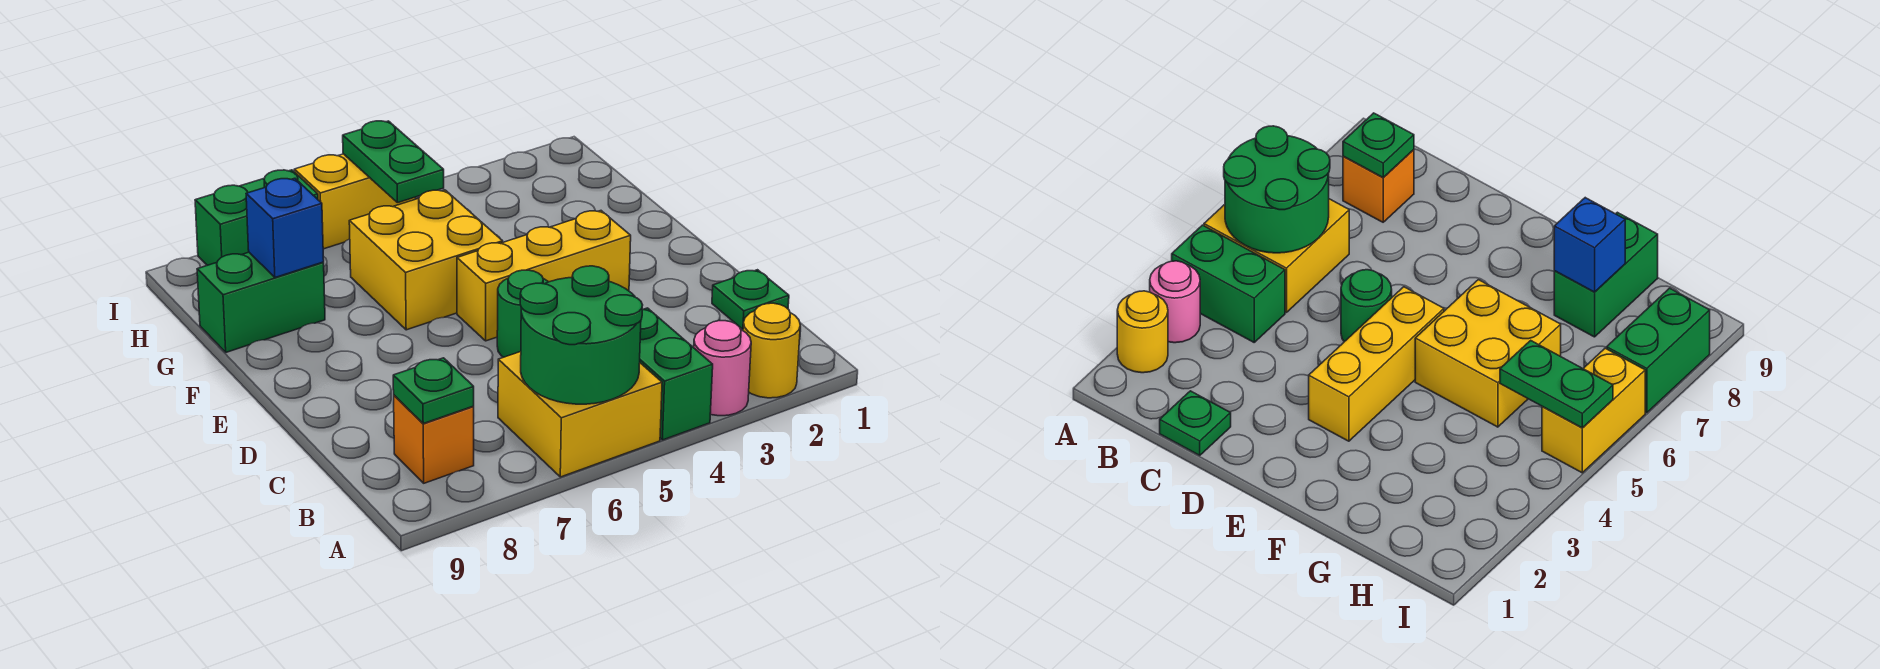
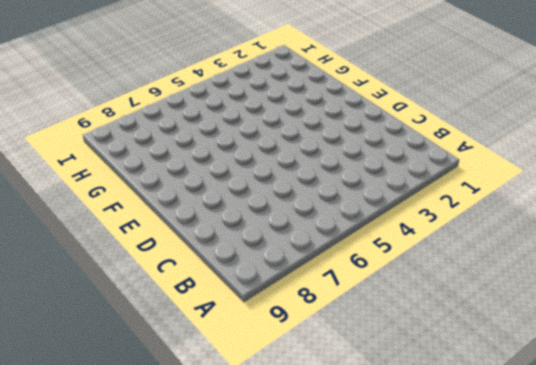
none -> yellow 1x1 round brick [743,303,800,398]
none -> pink 1x1 round brick [694,321,751,416]
none -> green 1x2 brick [640,308,713,440]

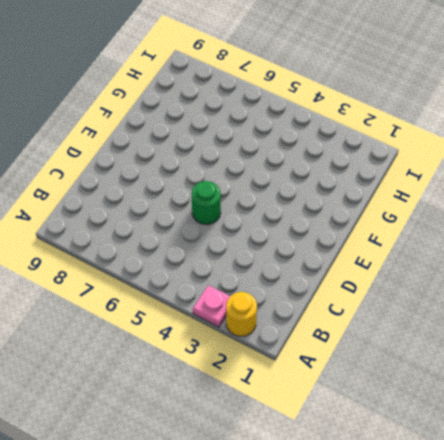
pink 1x1 plate [193,285,230,327] -> pink 1x1 round brick [694,321,751,416]
none -> green 1x2 brick [640,308,713,440]
none -> yellow 2x2 brick [498,352,662,477]
none -> orange 1x1 brick [394,395,474,483]

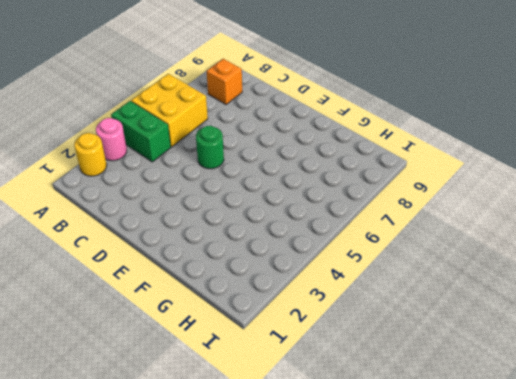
none -> green 1x1 plate [712,270,789,329]
none -> yellow 1x3 brick [457,211,631,341]
none -> yellow 2x2 brick [349,190,503,330]

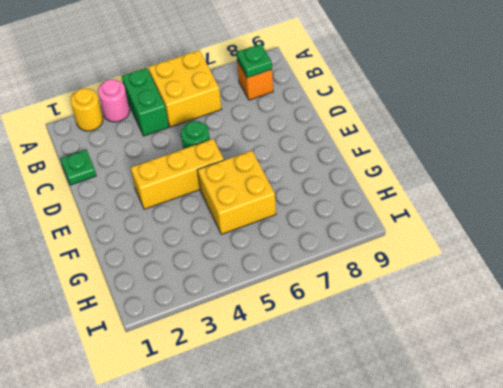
none -> green 1x2 brick [197,252,325,352]
none -> yellow 1x2 brick [294,154,416,249]
none -> green 1x2 brick [195,170,318,265]

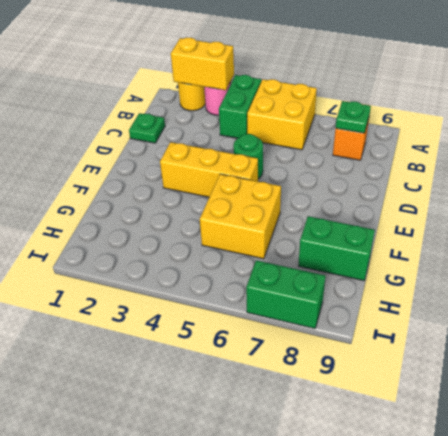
yellow 1x2 brick [171,37,234,90] -> yellow 1x2 brick moved to [294,154,416,249]
none -> green 2x2 round brick [520,266,642,404]
none -> blue 1x1 brick [246,178,324,277]
none -> green 1x2 plate [343,121,444,203]

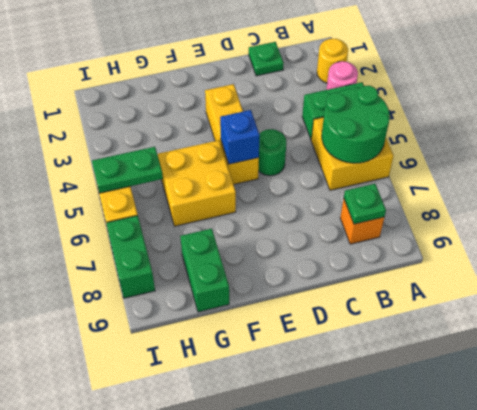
blue 1x1 brick [220,110,260,164] -> blue 1x1 brick moved to [246,178,324,277]

